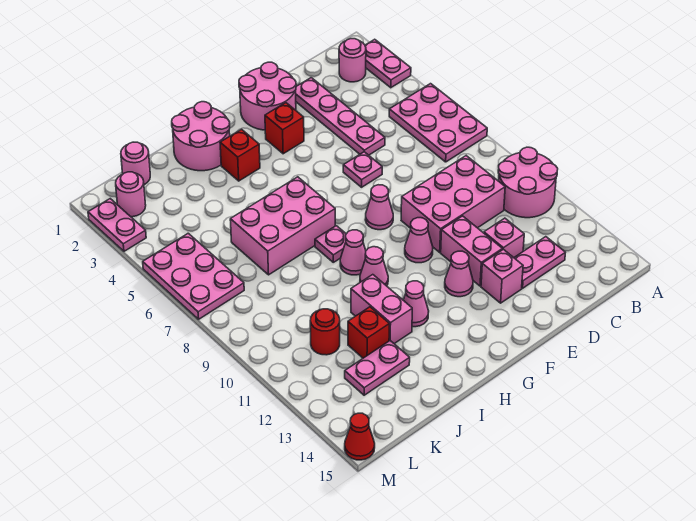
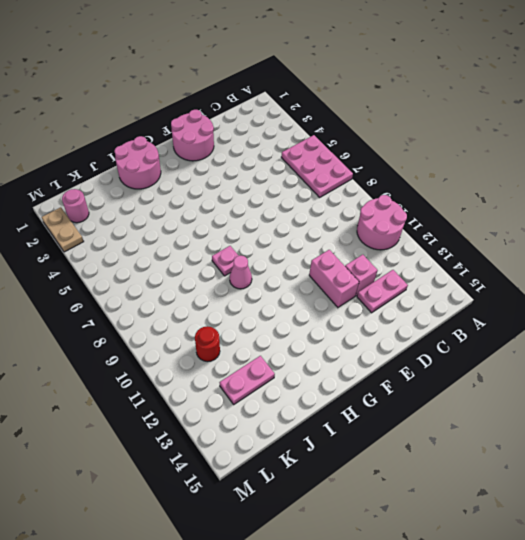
tan 1x2 plate [42,207,84,252] -> pink 1x2 plate [88,199,146,251]
none -> pink 1x2 plate [365,39,411,88]
none -> pink 1x1 round brick [339,39,366,82]
none -> pink 2x3 brick [401,156,505,252]
none -> pink 1x4 plate [296,78,385,155]

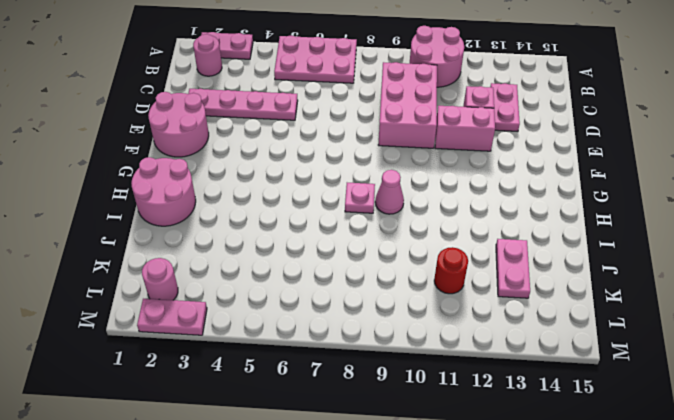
none -> pink 1x1 plate [343,152,382,187]
none -> pink 1x1 brick [481,249,523,303]
none -> red 1x1 brick [265,103,304,154]
none -> pink 1x1 cone [365,185,393,230]

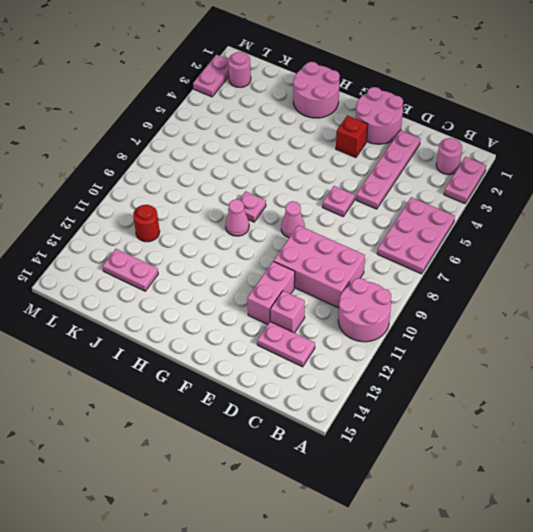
none -> pink 1x1 brick [481,249,523,303]
none -> pink 1x1 cone [405,218,433,263]
none -> pink 1x1 cone [445,251,473,297]
none -> red 1x1 brick [220,129,260,181]

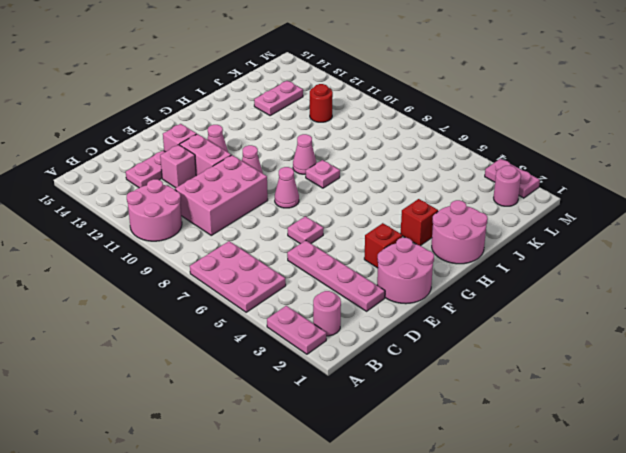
none -> pink 2x3 brick [230,177,335,275]
none -> pink 1x1 cone [360,247,388,286]
none -> pink 1x1 cone [403,281,429,327]
none -> pink 1x2 brick [351,275,412,344]

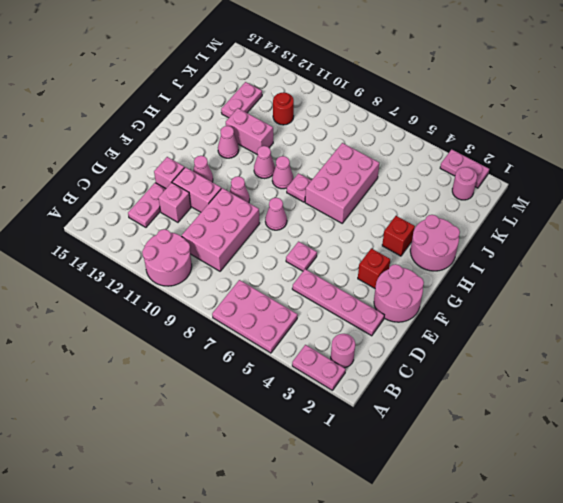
none -> red 1x1 brick [348,307,389,358]
none -> pink 1x1 round brick [121,142,150,185]
none -> pink 2x3 plate [143,233,244,319]
none -> red 1x1 cone [345,413,375,460]

